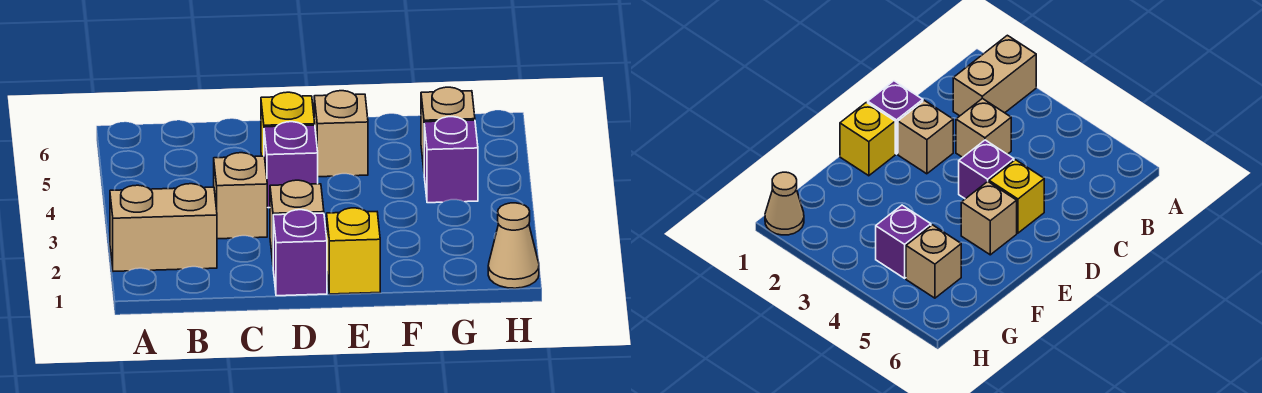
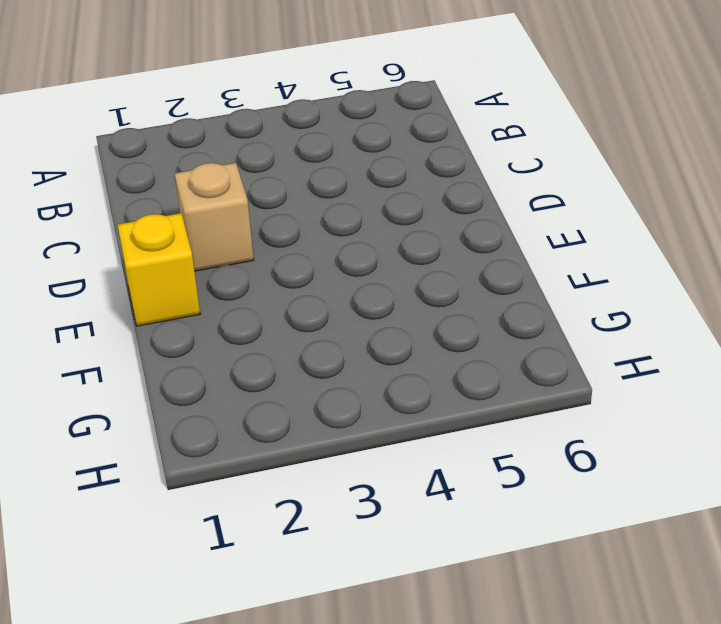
none -> tan 1x2 brick [110,184,217,271]
none -> tan 1x1 brick [214,153,267,239]

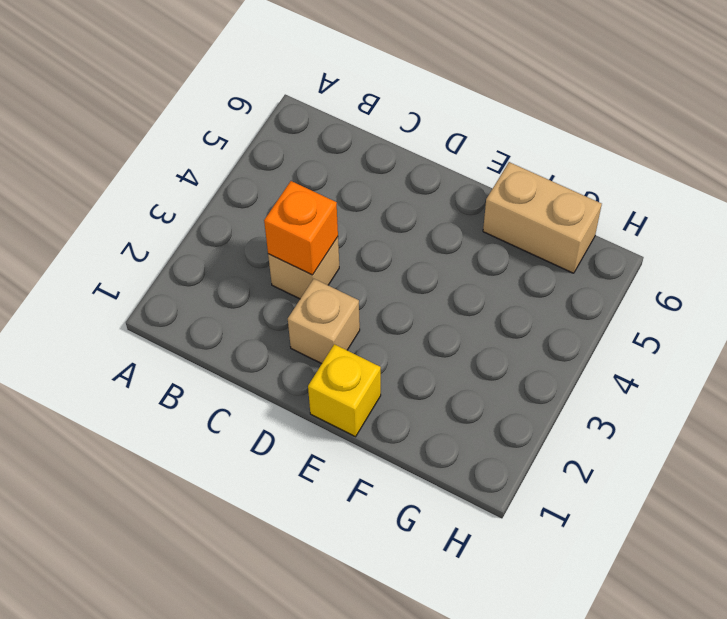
orange 1x1 brick [264,181,338,275] -> none
tan 1x2 brick [483,162,602,273] -> tan 1x2 brick moved to [110,184,217,271]
none -> purple 1x1 brick [273,210,327,296]
none -> purple 1x1 brick [264,122,318,208]

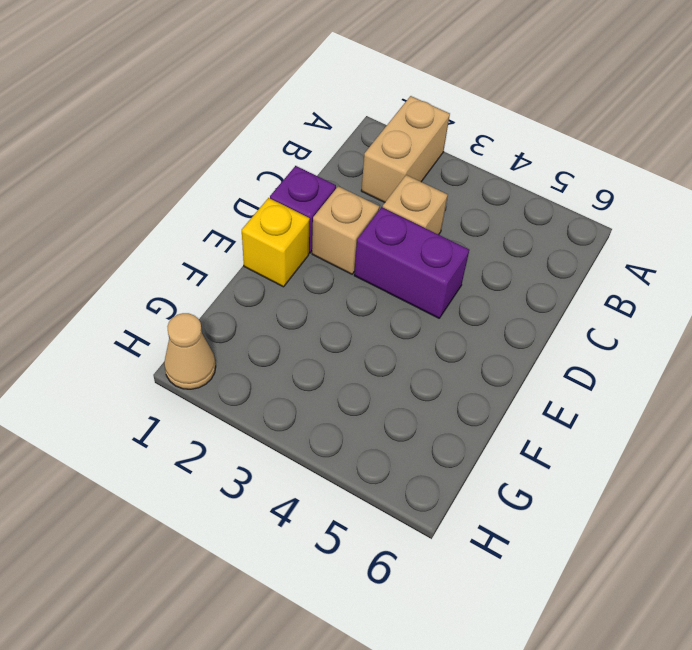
purple 1x2 brick [354,207,469,318] -> purple 1x1 brick [264,122,318,208]
none -> yellow 1x1 brick [261,92,315,156]
none -> tan 1x1 brick [314,91,368,177]

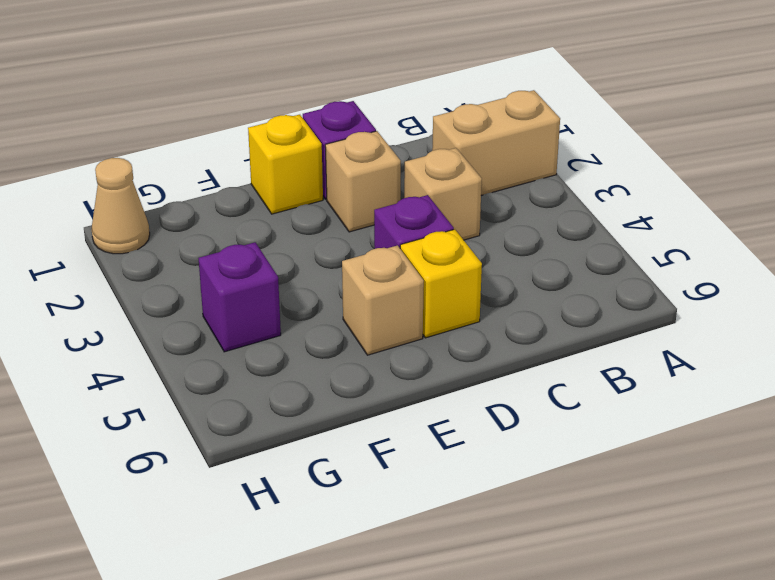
none -> tan 1x1 brick [421,87,475,168]

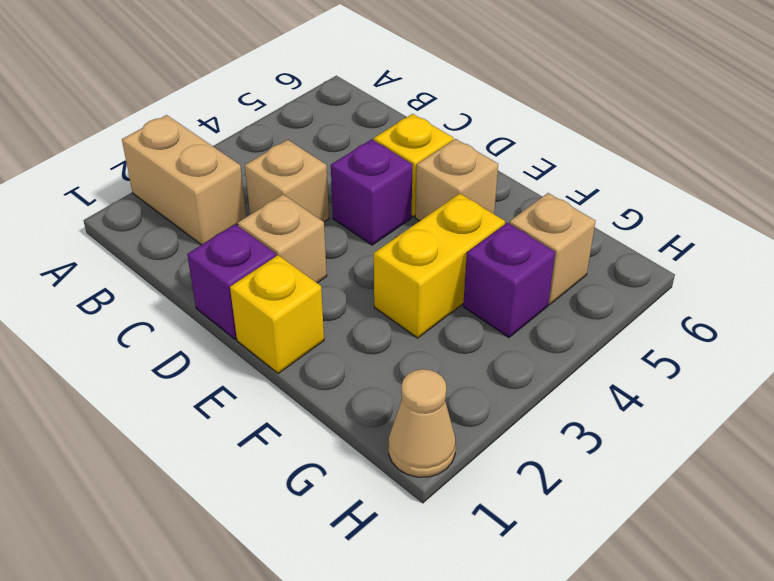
yellow 1x2 brick [374,193,505,338] -> none

